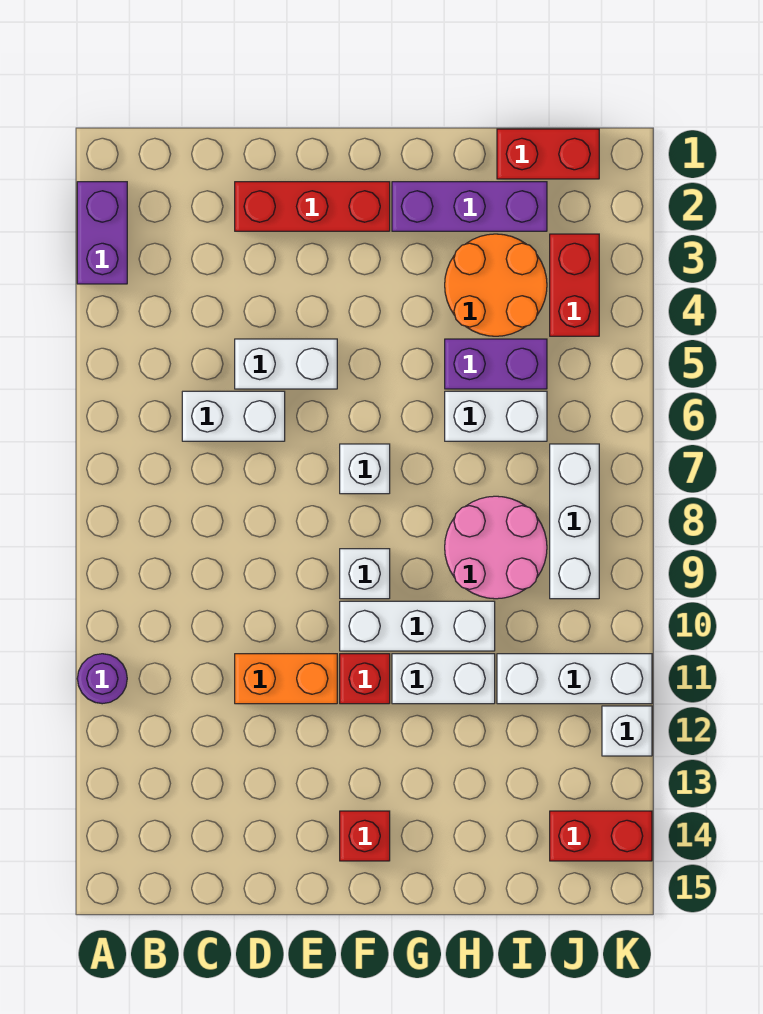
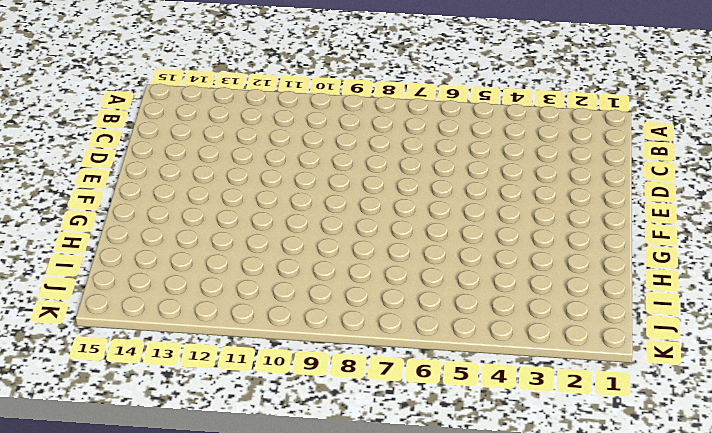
none -> purple 1x2 brick [77,182,127,284]
none -> purple 1x1 round brick [77,654,127,704]
none -> white 1x2 brick [182,391,285,441]

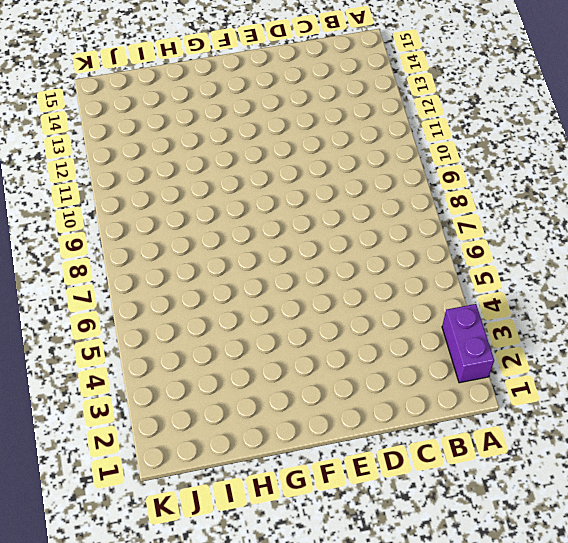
none -> purple 1x1 round brick [77,654,127,704]
none -> white 1x2 brick [182,391,285,441]
none -> red 1x3 brick [235,182,390,231]

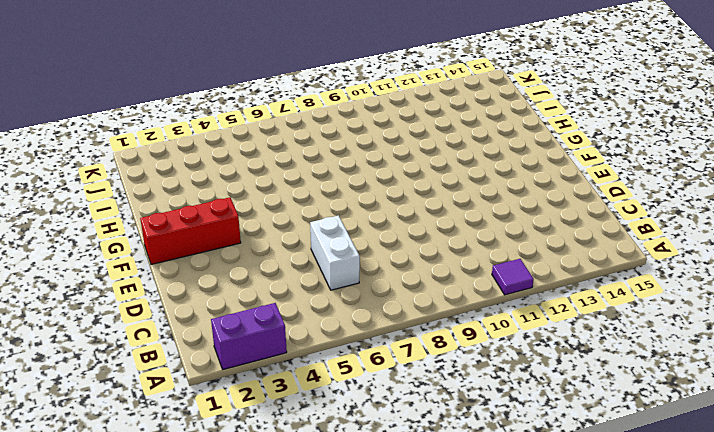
purple 1x1 tile [492,259,534,295] -> purple 1x1 round brick [77,654,127,704]
red 1x3 brick [140,197,241,265] -> red 1x3 brick turned to [235,182,390,231]
none -> white 1x2 brick [235,339,337,389]
none -> orange 1x2 brick [235,654,337,704]
none -> white 1x1 brick [340,444,390,494]

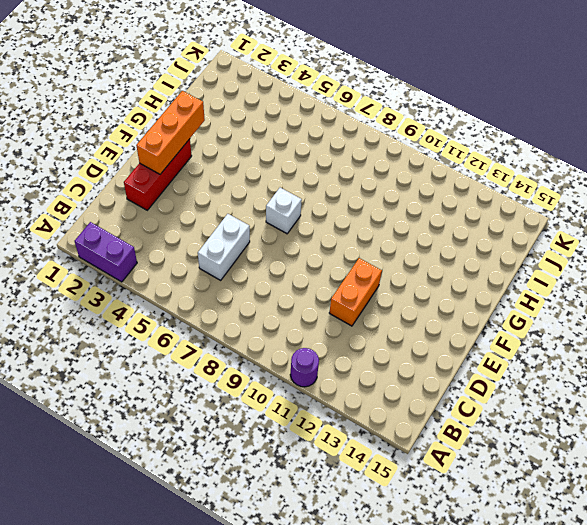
orange 1x3 brick [136,91,205,174] -> none
none -> white 1x2 brick [235,339,337,389]
none -> white 1x1 brick [340,549,390,599]
none -> white 1x3 brick [340,601,495,651]

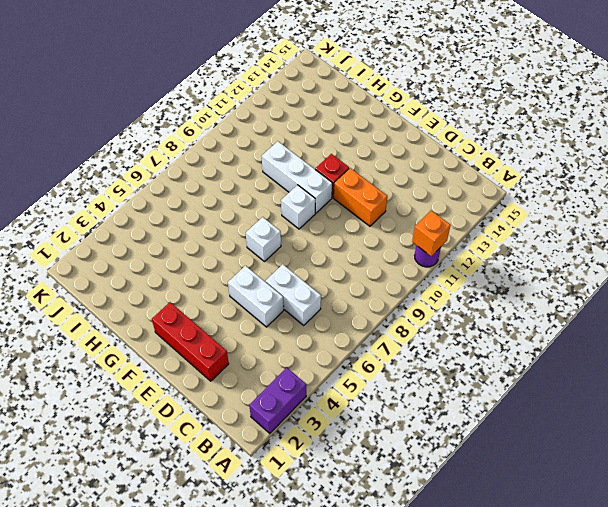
orange 1x1 brick [412,211,451,256] -> none
none -> red 1x1 brick [340,811,390,861]
none -> purple 1x3 brick [392,182,547,231]
none -> white 1x2 brick [392,654,495,704]

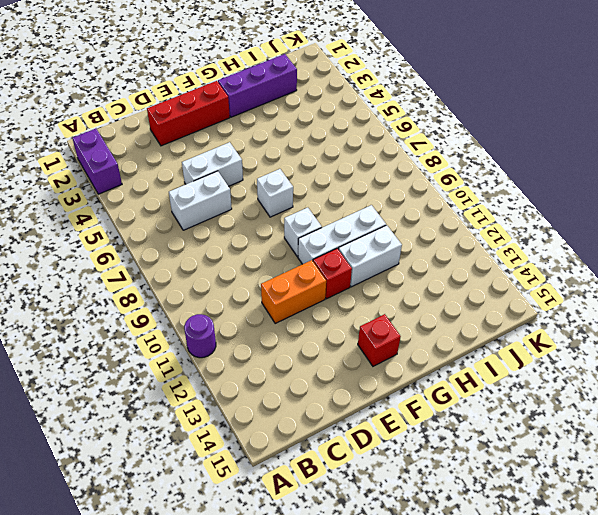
none -> orange 2x2 round brick [445,234,547,336]
none -> purple 1x2 brick [445,339,547,389]
none -> white 1x2 brick [445,391,547,441]

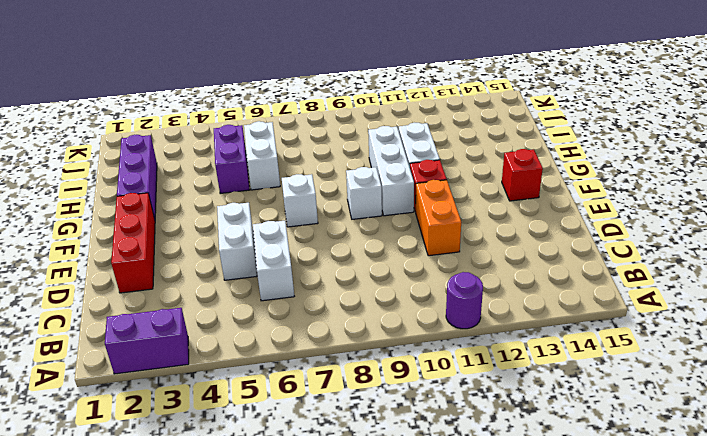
none -> orange 2x2 round brick [445,234,547,336]
none -> pink 2x2 round brick [445,496,547,599]
none -> red 1x2 brick [497,129,599,179]

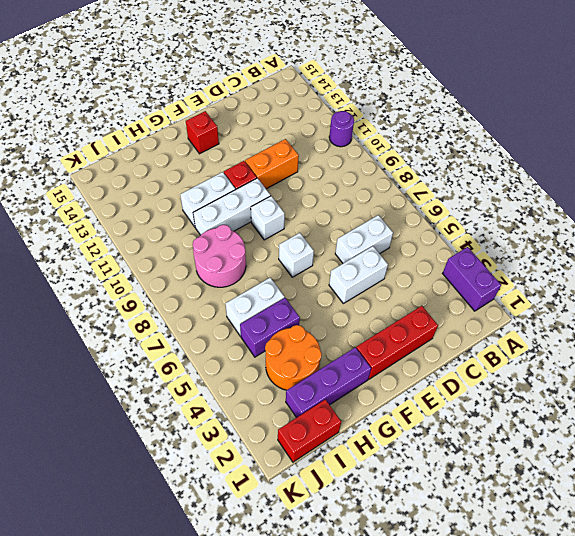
none -> white 1x3 brick [497,654,652,704]
none -> red 1x2 brick [550,234,599,336]
none -> white 1x3 brick [550,444,599,599]

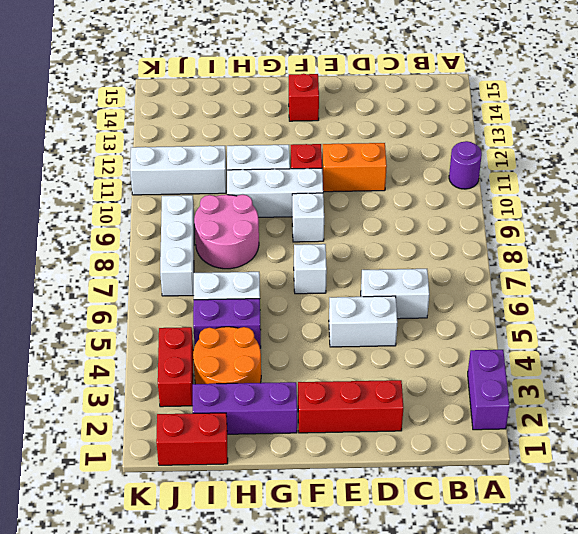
none -> red 1x2 brick [550,811,652,861]
none -> white 1x1 brick [602,706,652,756]

